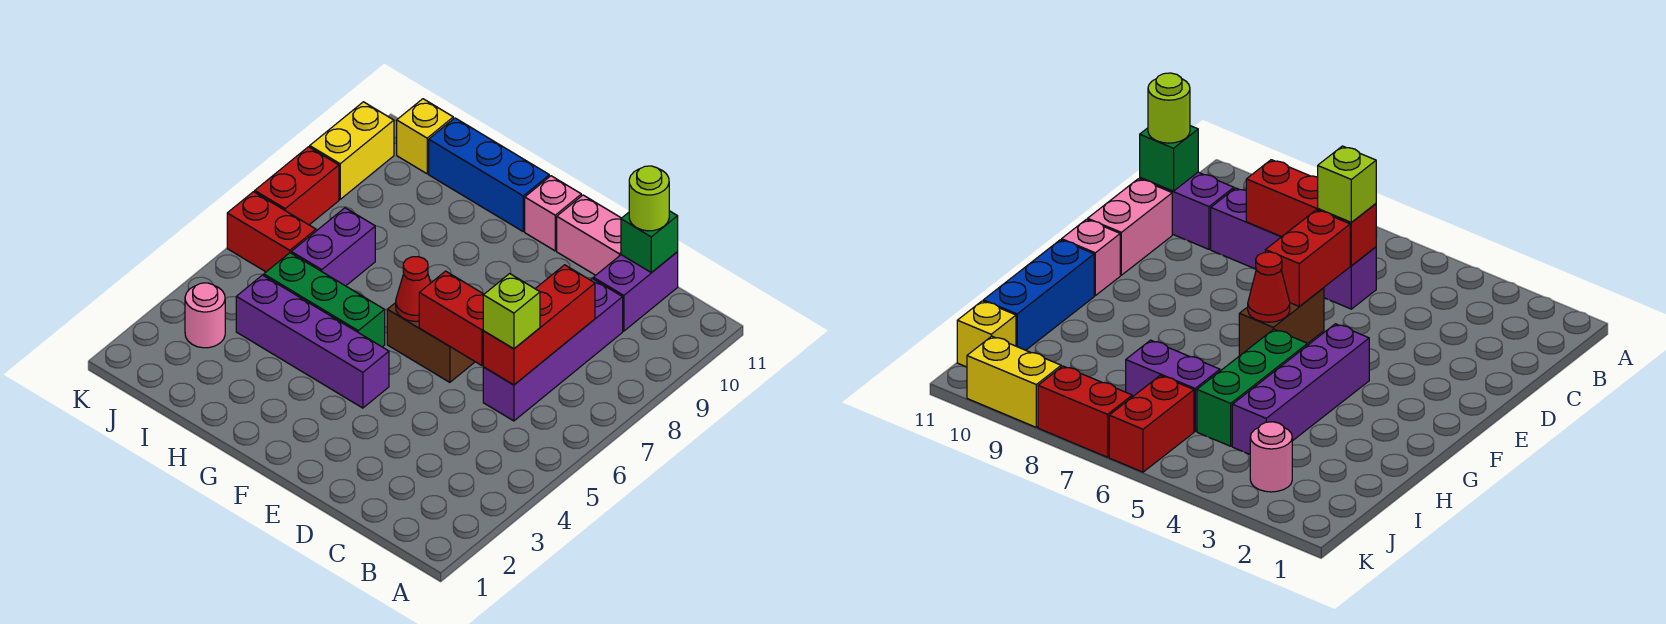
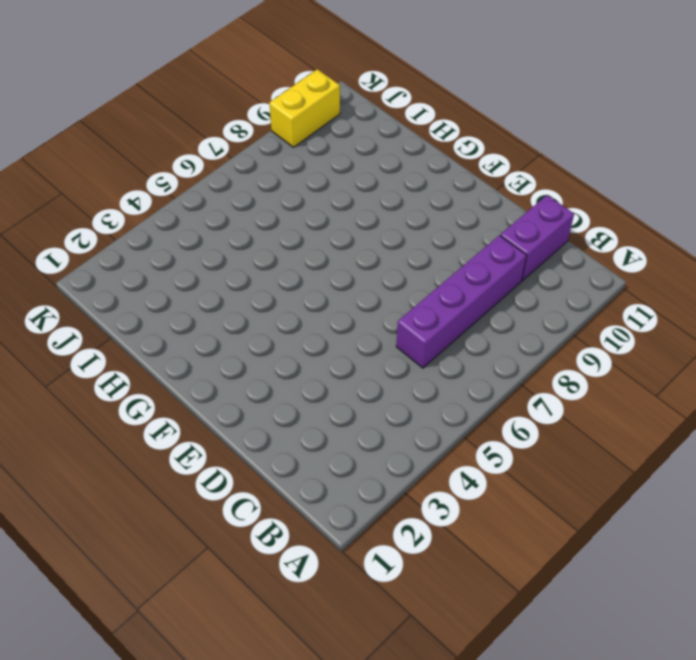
none -> pink 1x2 brick [557,195,621,275]
none -> brown 1x2 brick [387,303,475,382]
none -> purple 1x4 brick [236,275,389,408]

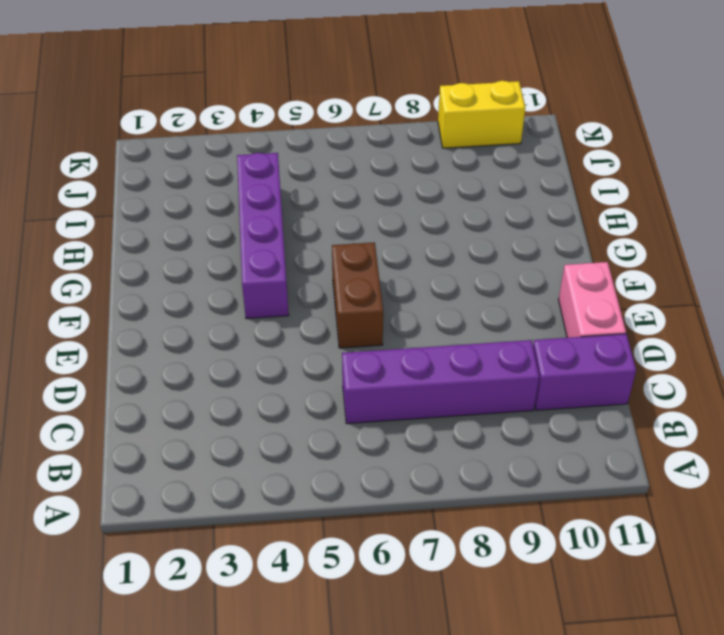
none -> pink 1x1 brick [525,176,581,251]
none -> green 1x3 brick [264,253,385,347]
none -> blue 1x3 brick [429,118,549,231]

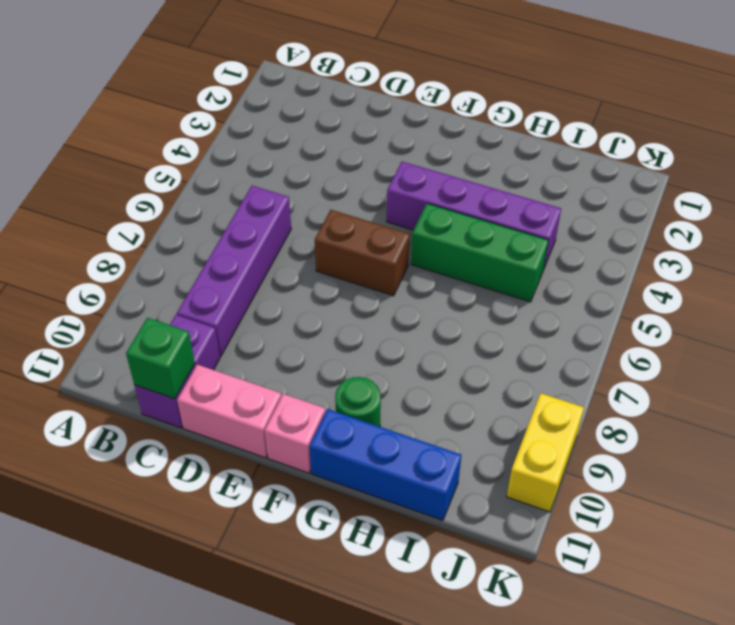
green 1x1 round brick [335,377,381,427] -> none
none -> purple 1x2 brick [291,208,375,286]
none -> pink 1x1 round brick [185,283,225,348]
none -> red 1x2 brick [227,192,316,272]

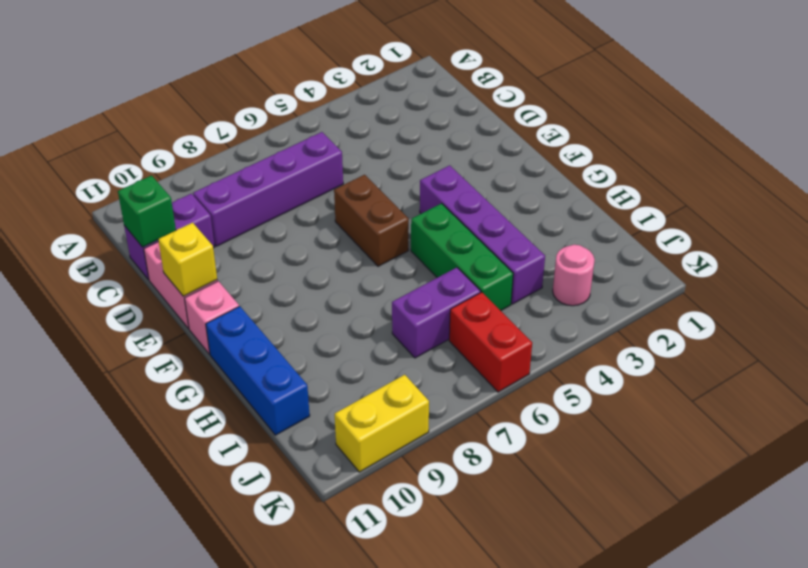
yellow 1x1 brick [158,223,217,296] -> yellow 1x1 brick moved to [397,99,453,174]
none -> red 1x2 brick [255,147,339,225]
none -> red 1x3 brick [483,265,595,385]
none -> red 1x2 brick [419,271,484,366]

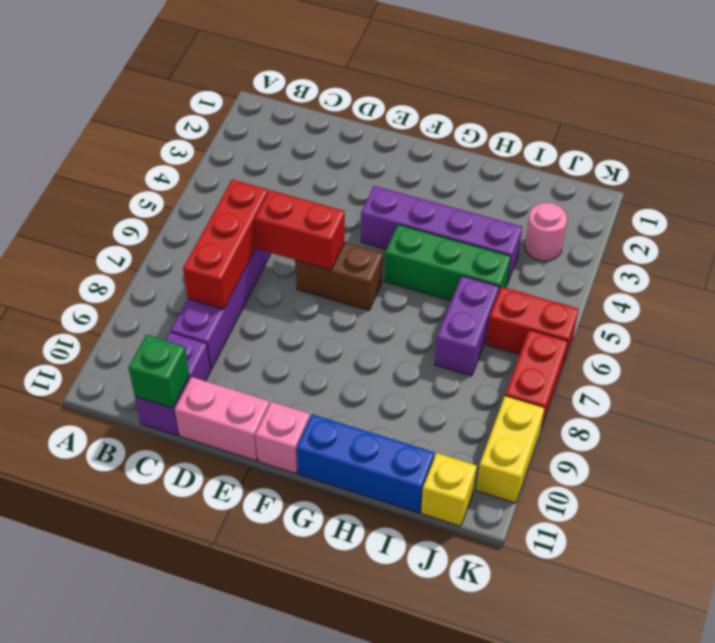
none -> red 1x1 cone [396,257,431,321]
none -> lime 1x1 brick [483,274,540,349]
none -> lime 1x1 round brick [629,166,669,231]

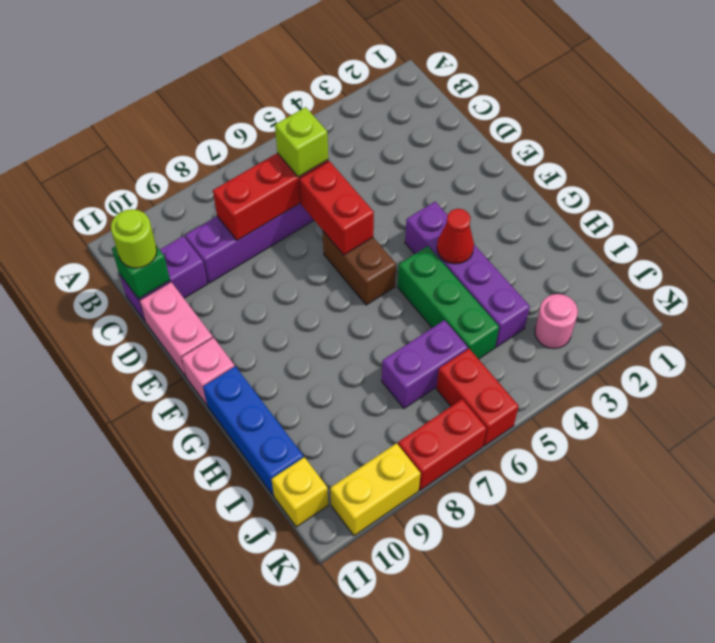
red 1x1 cone [437,209,474,264] -> red 1x1 cone moved to [396,257,431,321]

